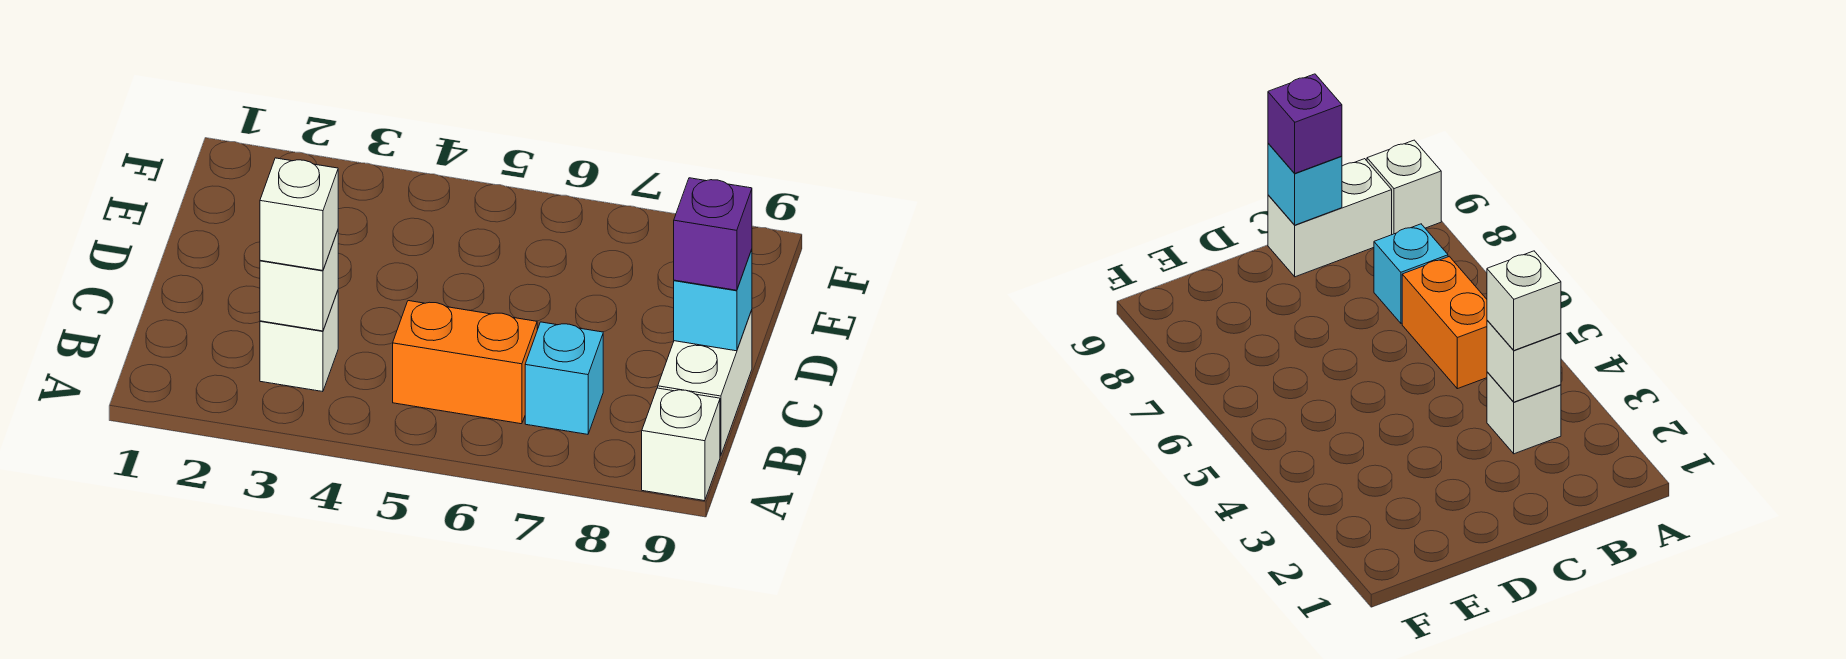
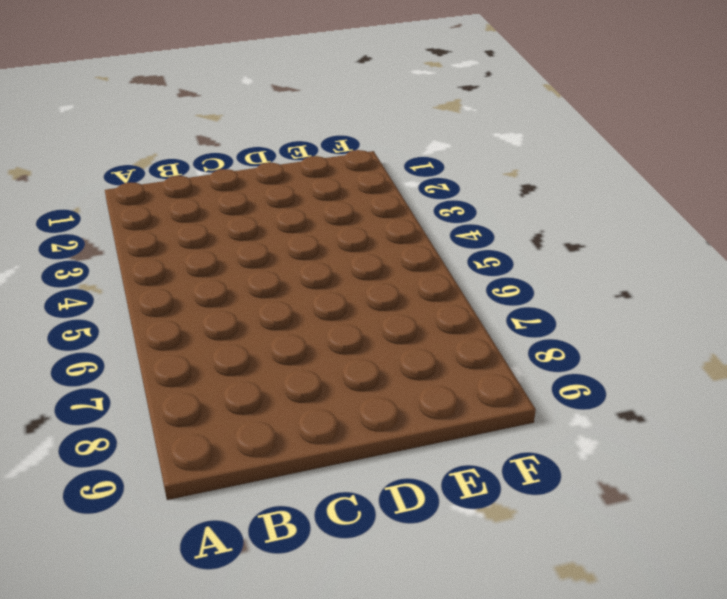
none -> white 1x1 brick [642,388,720,501]
none -> white 1x1 brick [260,291,338,392]

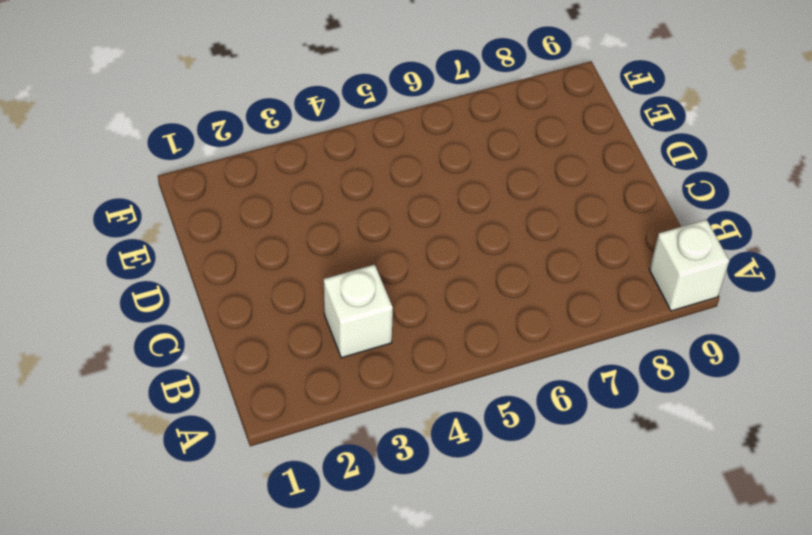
none -> orange 1x2 brick [393,301,537,424]
none -> cyan 1x1 brick [525,322,603,434]

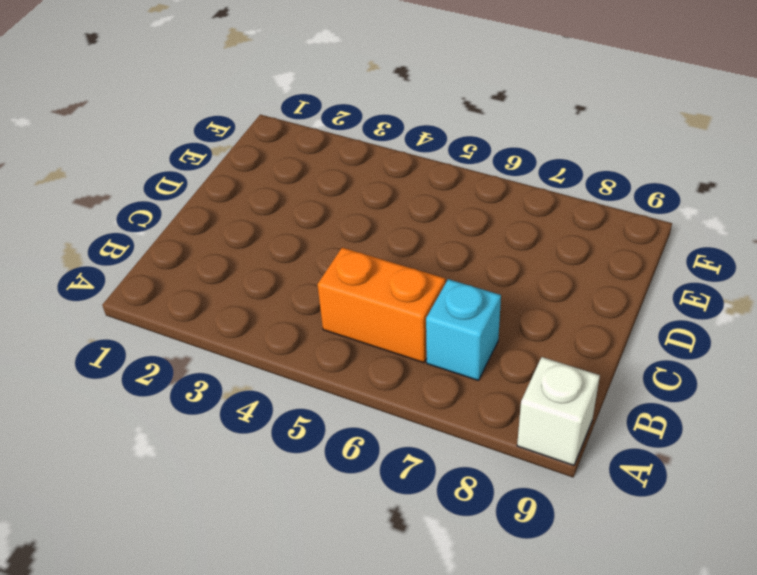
none -> white 1x1 brick [260,291,338,392]
none -> white 1x2 brick [658,310,752,456]

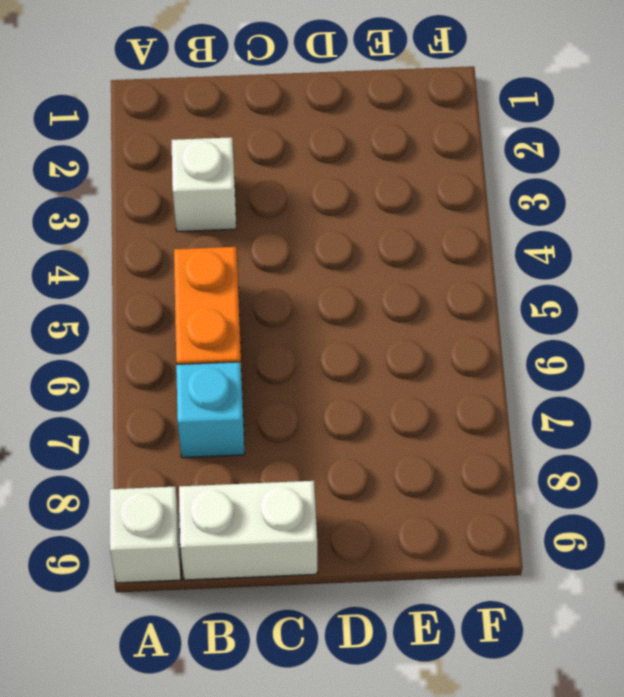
none -> white 1x1 brick [260,231,338,331]
none -> cyan 1x1 brick [674,250,752,351]

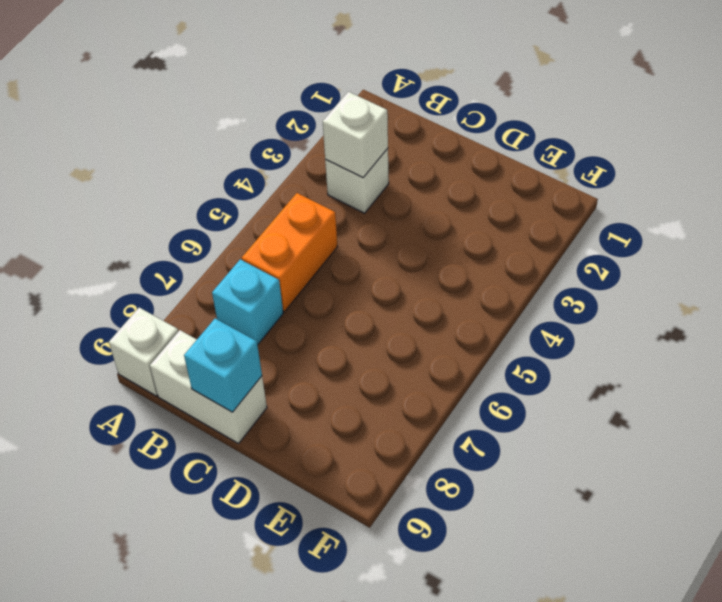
none -> white 1x1 brick [260,158,338,271]
none -> purple 1x1 brick [674,178,752,290]

